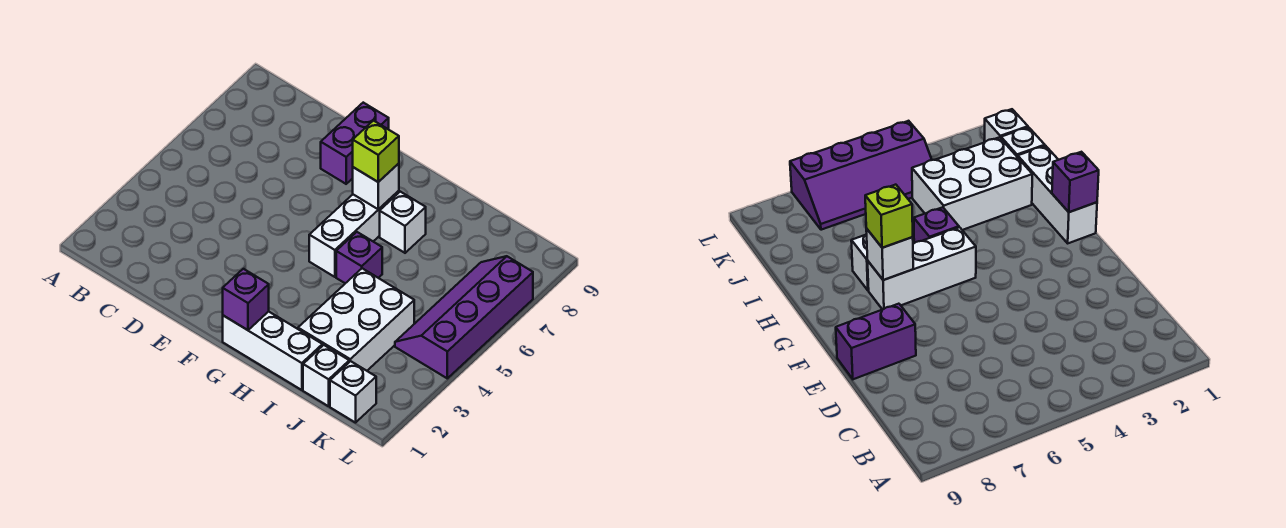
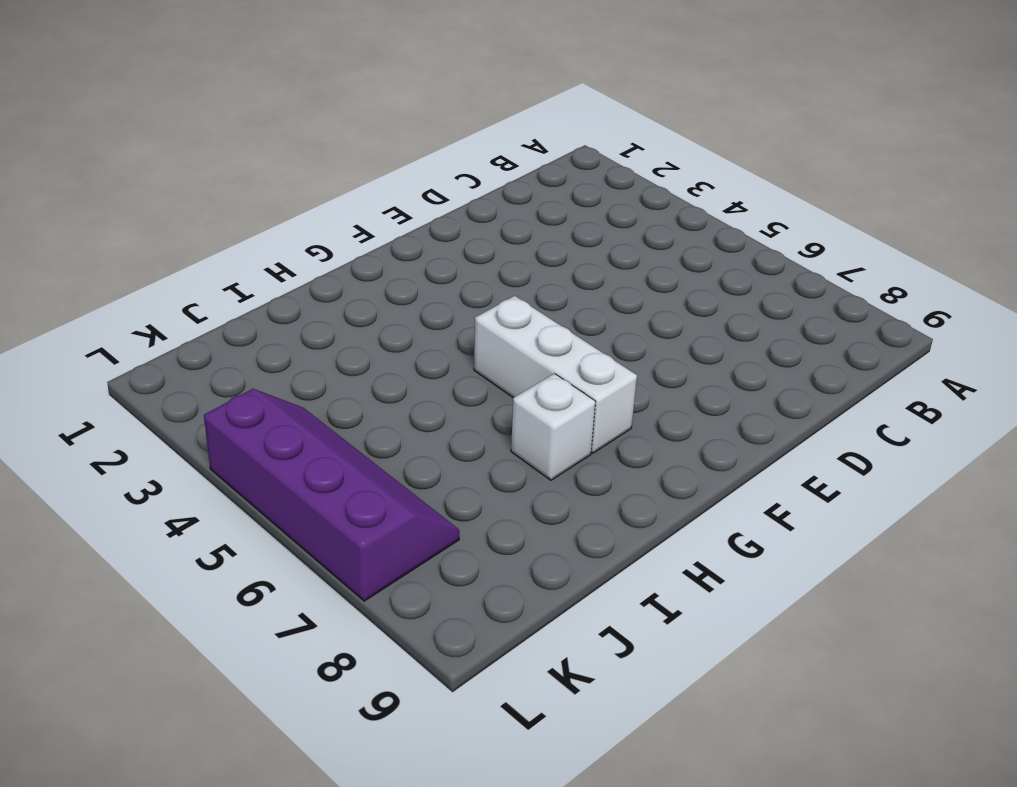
none -> purple 1x2 brick [321,103,389,184]
none -> white 1x3 brick [223,311,322,390]
none -> purple 1x1 brick [336,232,382,283]

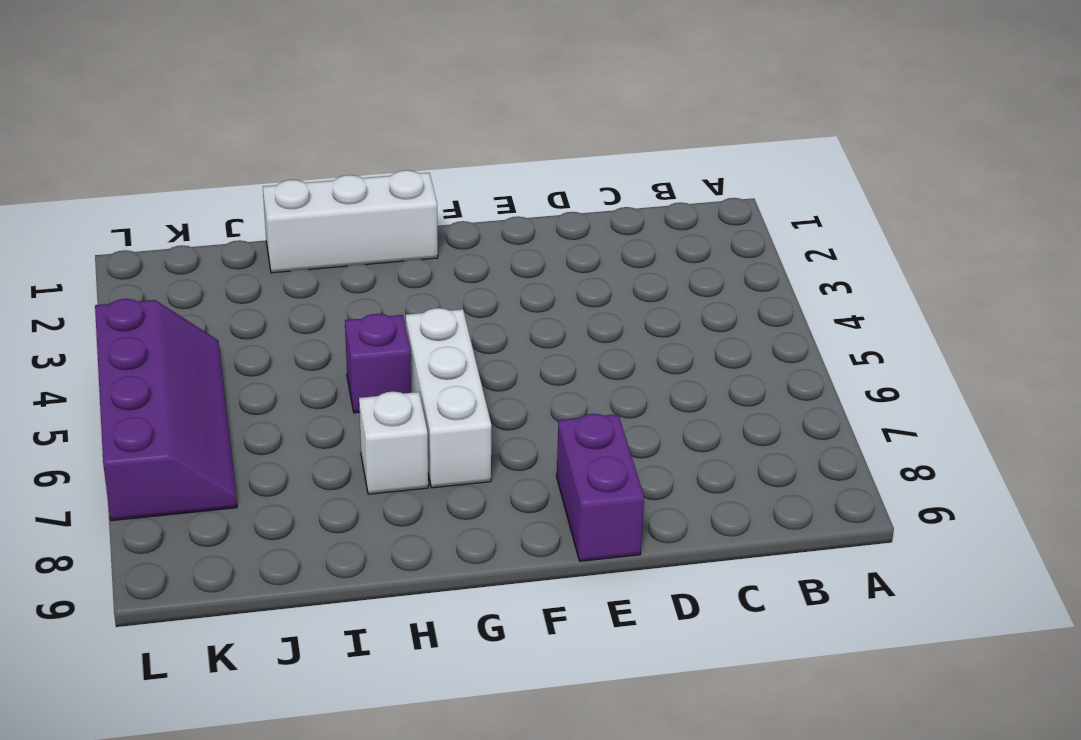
none -> white 2x3 brick [298,268,414,371]
none -> white 1x1 brick [303,345,349,406]
none -> white 1x1 brick [330,361,376,423]

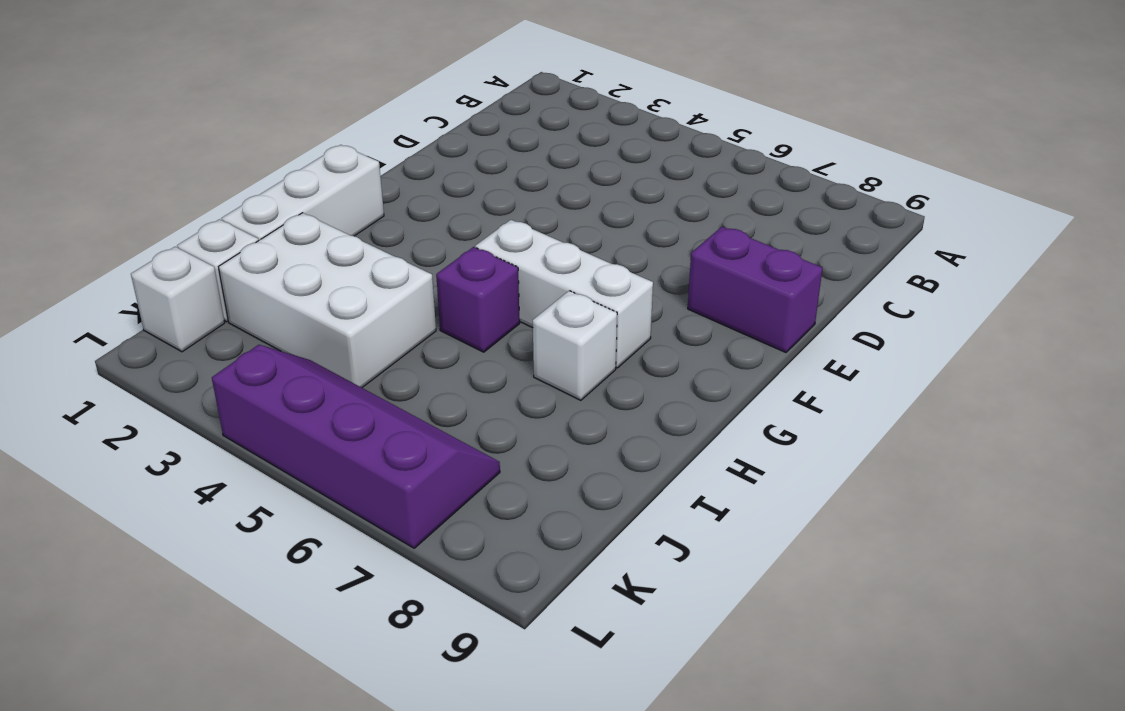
none -> purple 1x1 brick [223,269,269,330]
none -> white 1x1 brick [353,163,399,209]
none -> lime 1x1 brick [353,121,399,182]

